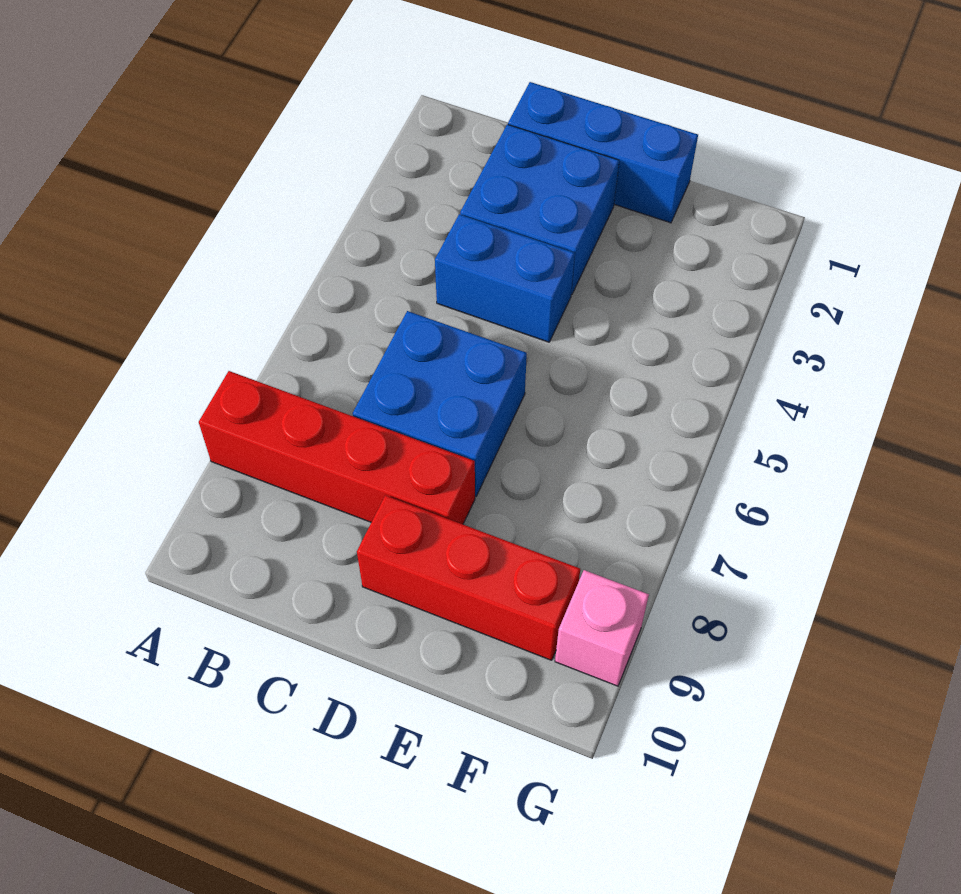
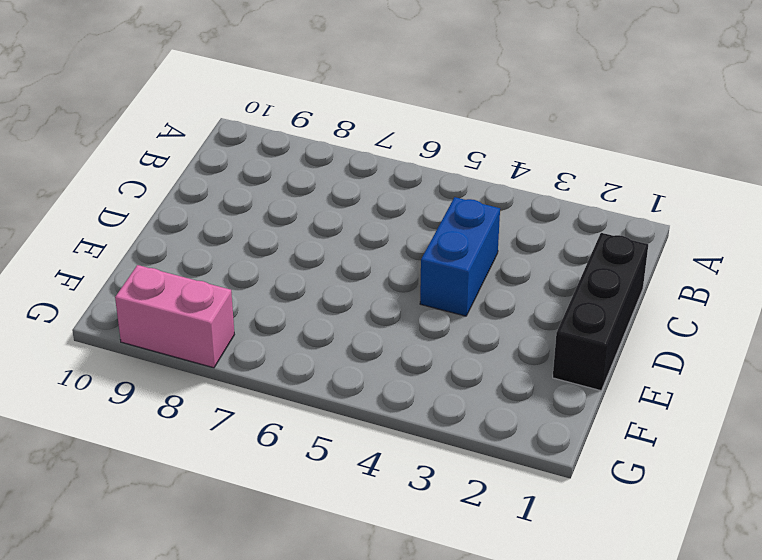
black 1x3 brick [553,233,648,391] -> blue 1x3 brick [508,82,698,223]
pink 1x2 brick [115,265,234,368] -> pink 1x1 brick [555,570,649,686]
none -> red 1x4 brick [199,371,475,524]
none -> blue 2x2 brick [460,124,619,295]

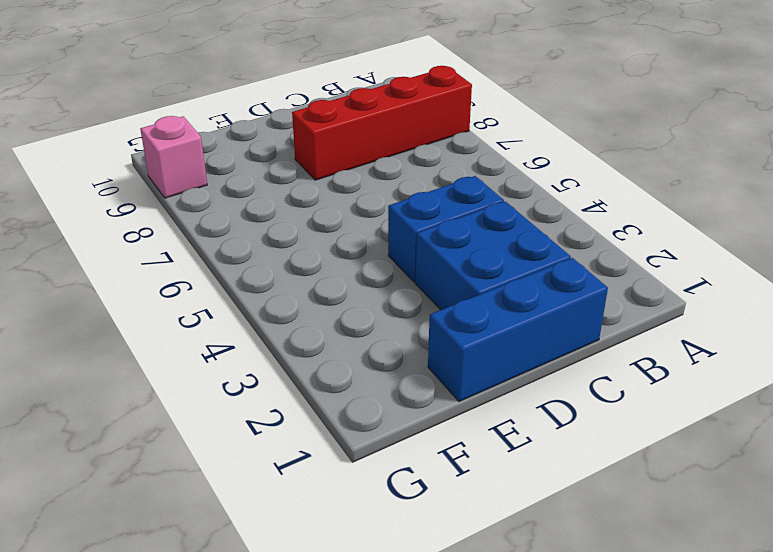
none -> blue 2x2 brick [353,311,527,497]
none -> red 1x3 brick [357,495,580,660]

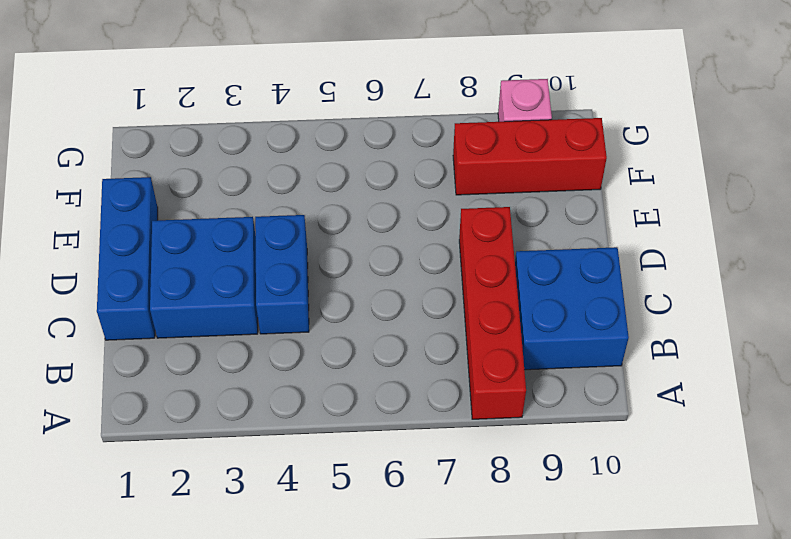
blue 2x2 brick [515,247,629,370] -> blue 2x2 brick moved to [353,311,527,497]
red 1x3 brick [453,118,607,195] -> red 1x3 brick turned to [357,495,580,660]

